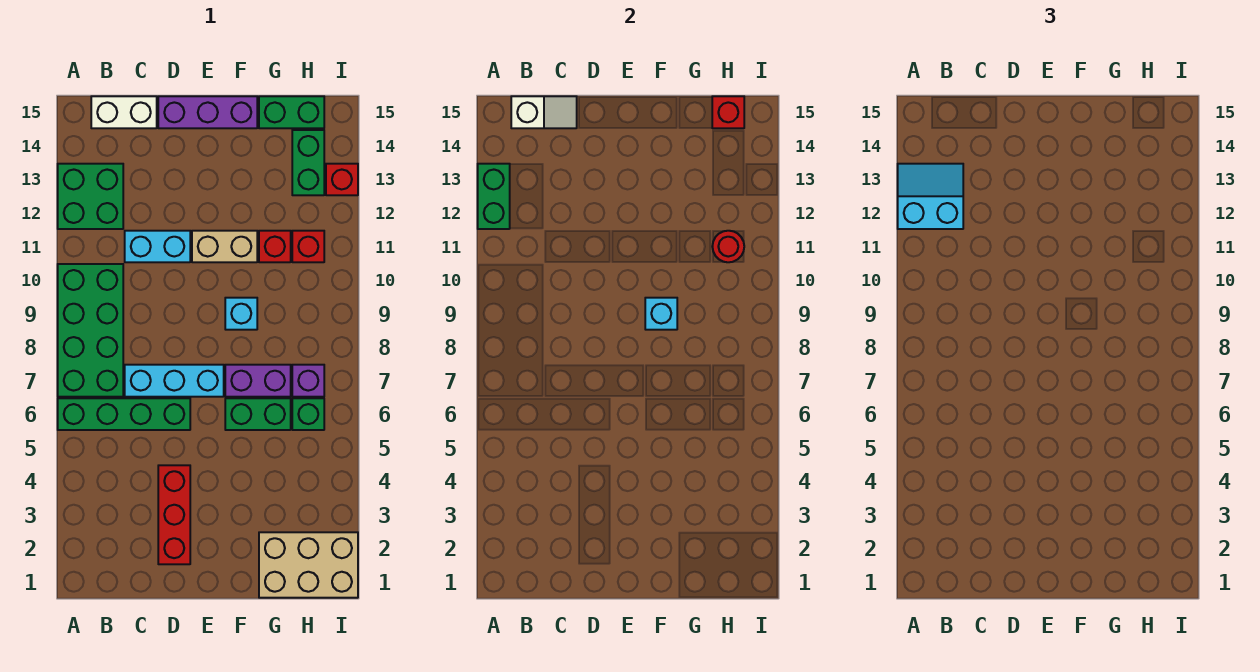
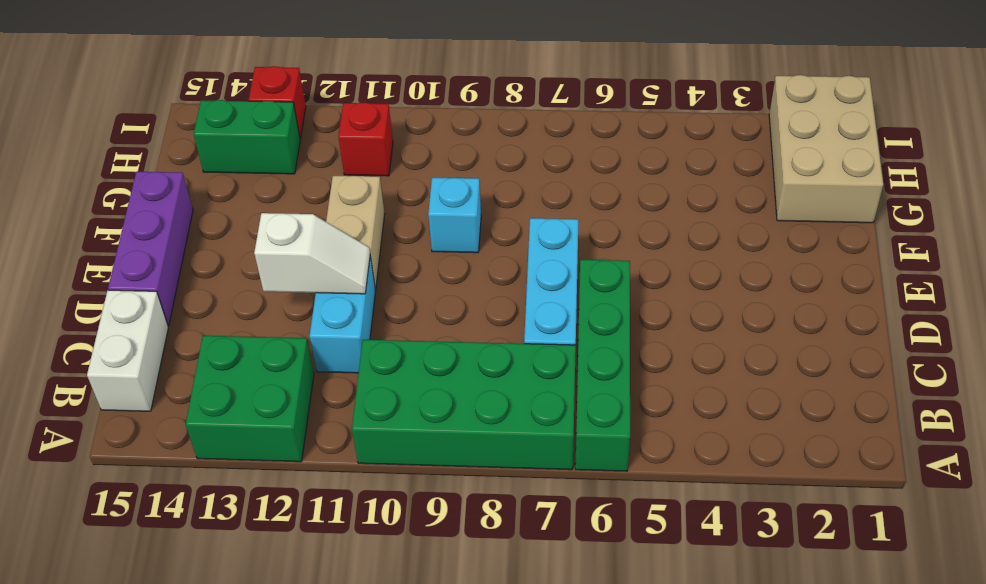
white 1x2 slope [254,213,370,294] -> white 1x2 slope turned to [511,96,577,128]
none -> red 1x3 brick [158,465,190,564]
none -> green 1x2 brick [225,398,291,430]
none -> purple 1x2 brick [225,365,291,397]

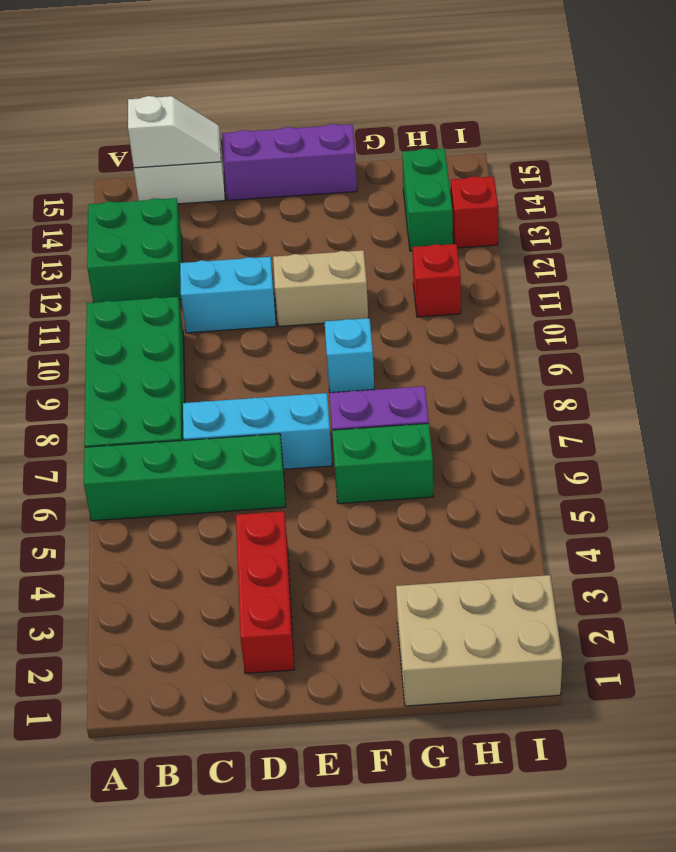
none -> red 1x1 brick [259,231,291,262]
none -> green 1x2 brick [259,96,324,128]
none -> green 1x1 brick [292,398,324,430]

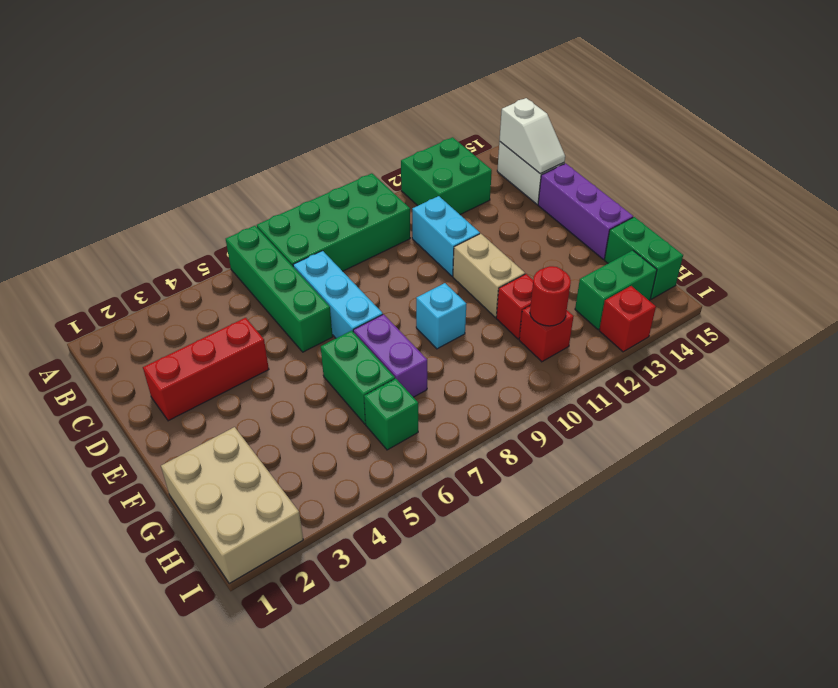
none -> purple 1x1 brick [292,365,324,397]
none -> green 1x2 brick [478,164,510,229]
none -> cyan 1x1 brick [645,298,677,330]

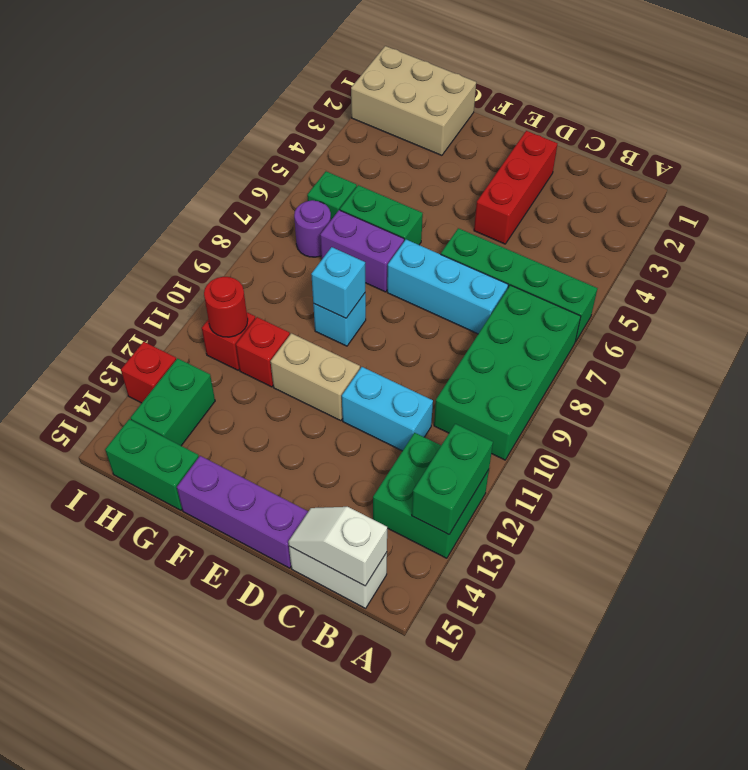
purple 1x1 round brick [294,200,331,257] -> purple 1x1 brick [292,365,324,397]
none -> red 1x1 brick [712,96,744,128]
none -> cyan 2x2 slope [898,164,963,229]

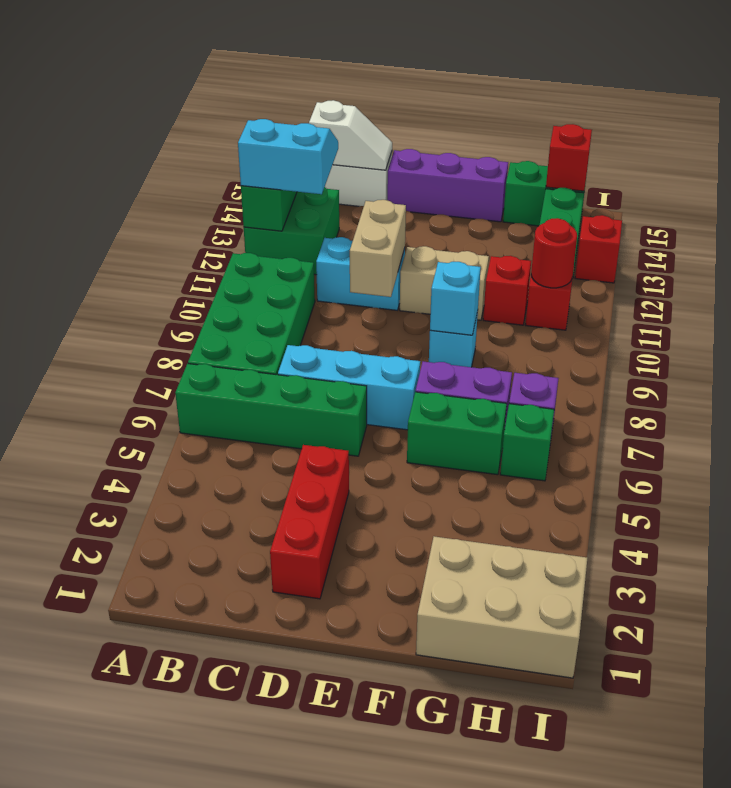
tan 1x2 brick [350,200,406,297] -> none

